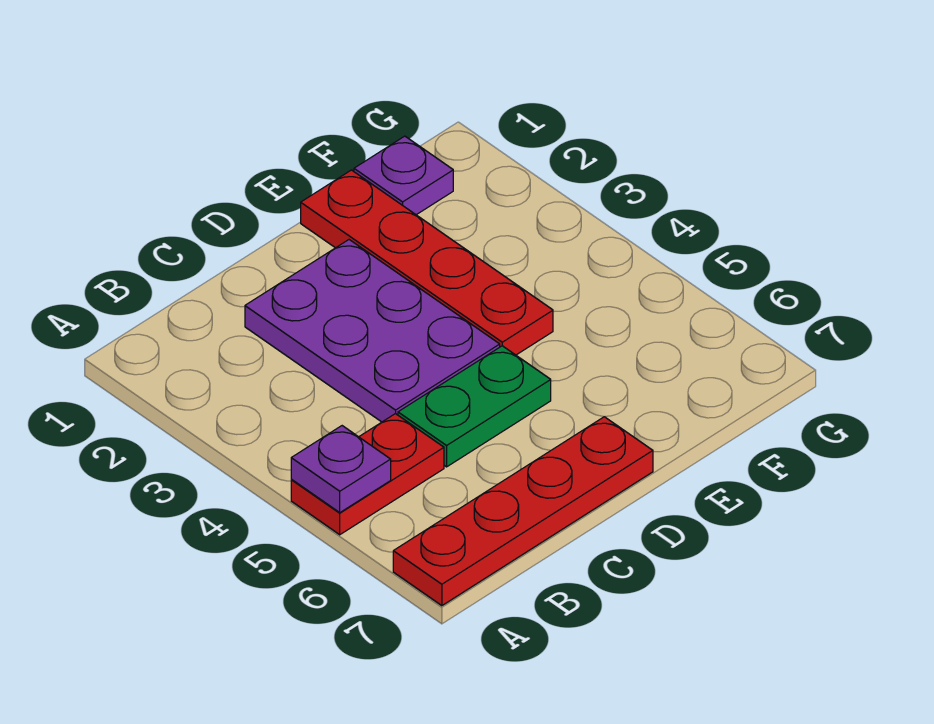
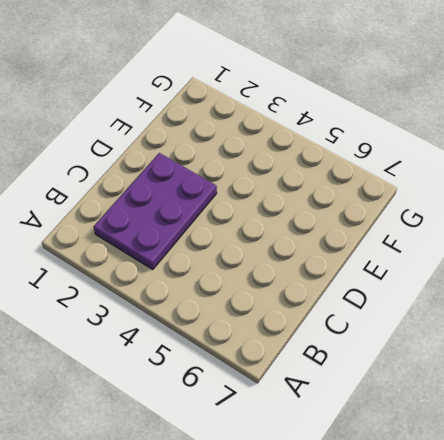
purple 2x3 plate [94,153,217,269] -> purple 2x3 plate turned to [245,240,500,422]
none -> red 1x2 plate [291,414,444,535]
none -> red 1x4 plate [393,417,653,606]

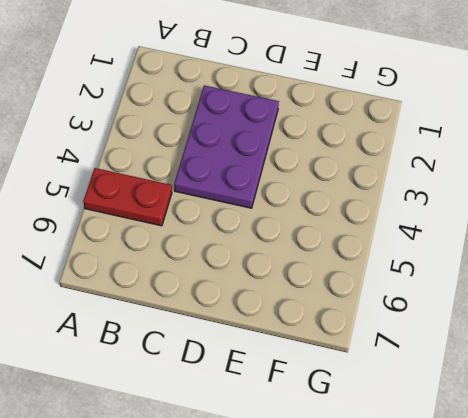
none -> red 1x4 plate [393,417,653,606]
none -> green 1x2 plate [398,346,551,467]

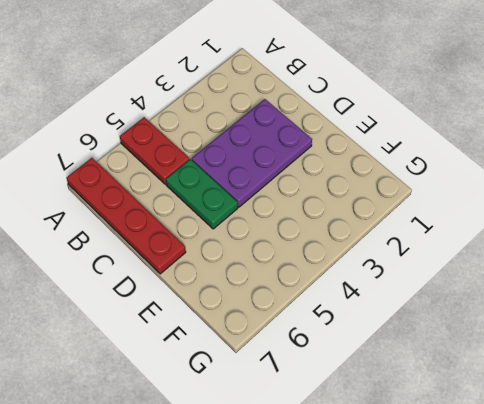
none -> red 1x4 plate [301,170,553,355]
none -> purple 1x1 plate [354,136,453,215]

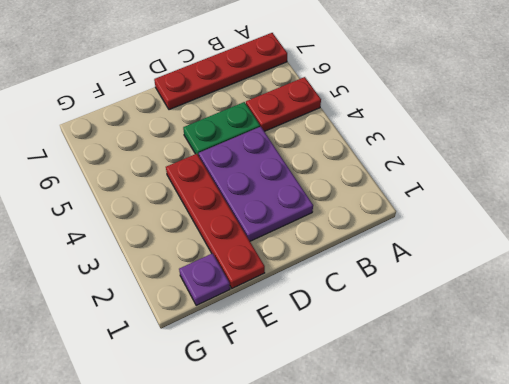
none -> purple 1x1 plate [291,426,391,512]

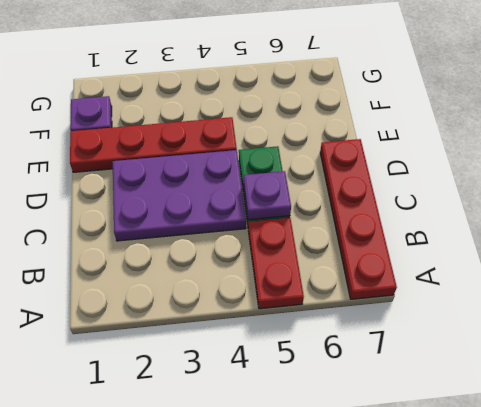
purple 1x1 plate [243,171,291,220] -> purple 1x1 plate moved to [291,426,391,512]

